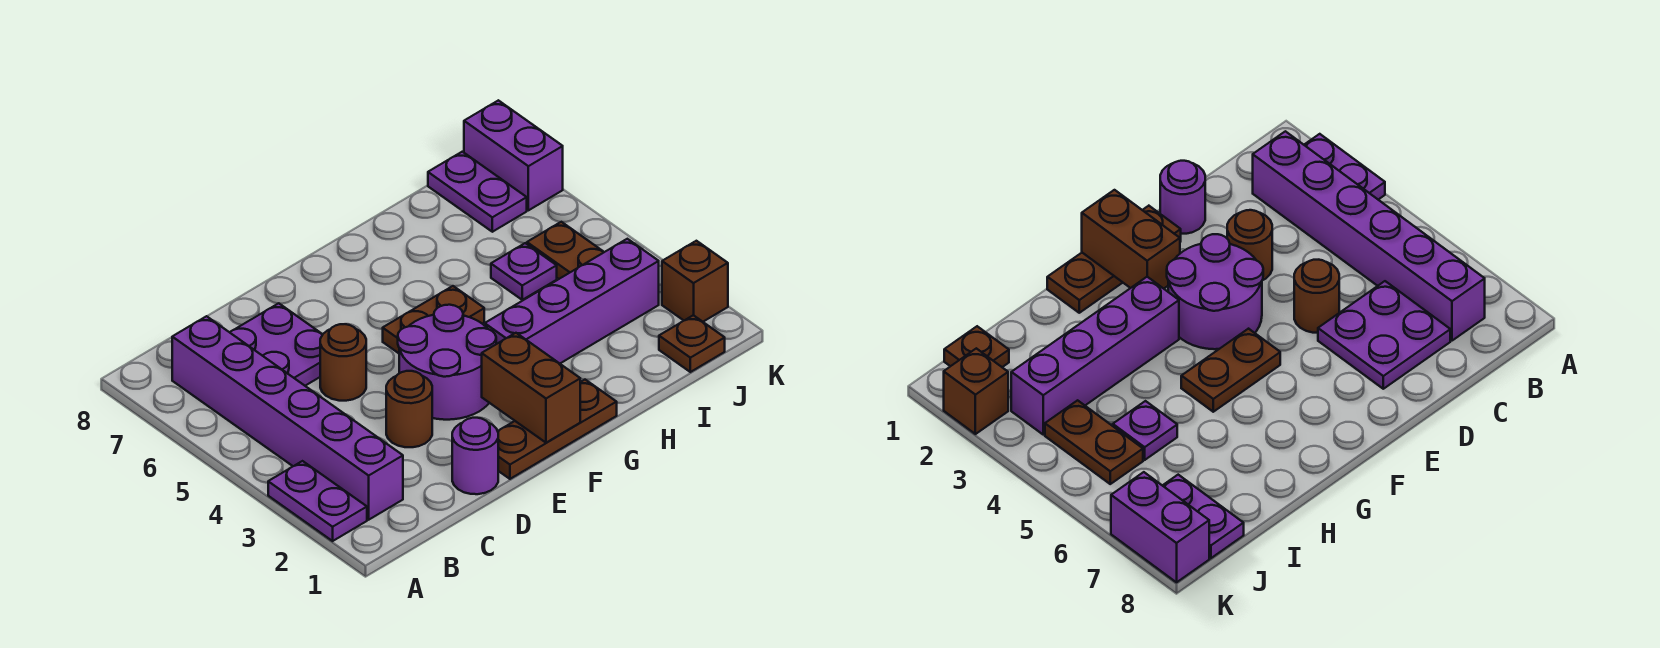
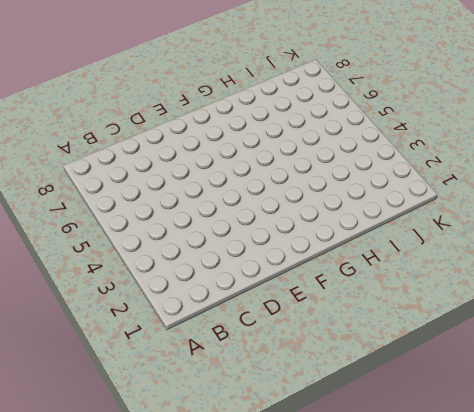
none -> purple 1x2 plate [268,461,367,541]
none -> purple 1x6 brick [172,316,403,520]
none -> purple 2x2 plate [230,303,323,386]

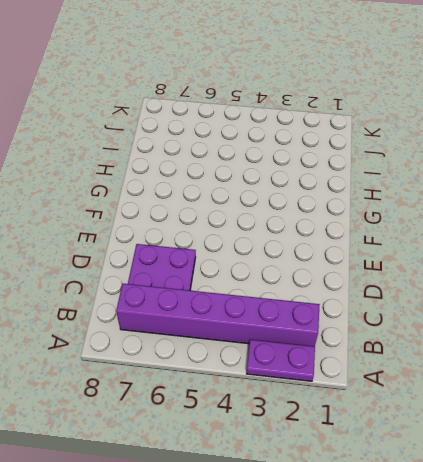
none -> purple 1x1 round brick [452,418,498,494]
none -> brown 1x1 round brick [386,371,432,447]
none -> brown 1x1 round brick [320,324,366,401]

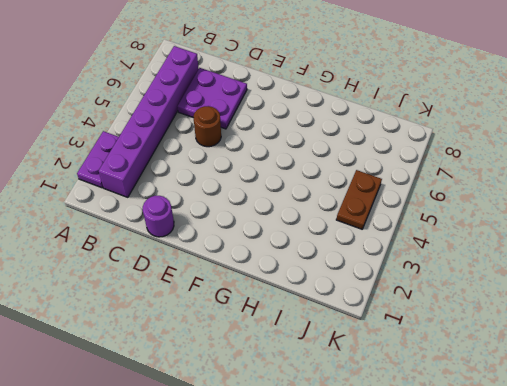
none -> brown 1x1 round brick [386,371,432,447]
none -> brown 1x3 plate [498,380,617,479]
none -> purple 2x2 round brick [398,305,496,420]

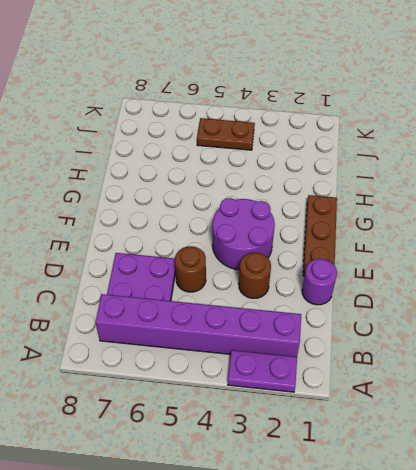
none -> brown 1x2 plate [383,286,484,353]
none -> purple 1x4 brick [485,239,659,363]
none -> purple 1x1 plate [491,243,557,300]

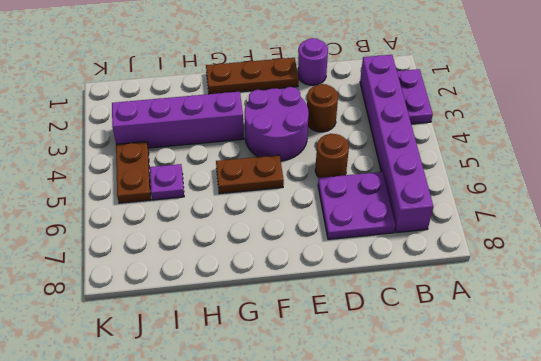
none -> brown 1x1 plate [659,315,725,372]
none -> purple 1x2 plate [428,152,527,232]
none -> brown 1x1 brick [662,241,728,322]

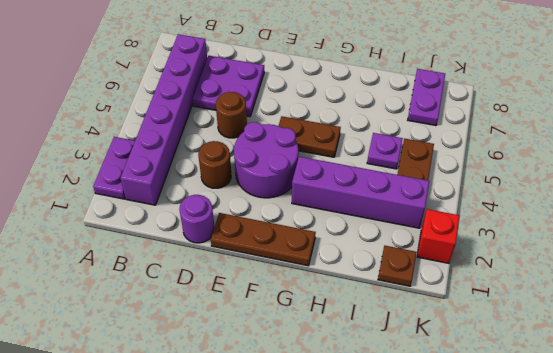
red 1x1 brick [417,209,459,263] -> brown 1x1 brick [662,241,728,322]
none -> purple 1x2 brick [464,100,563,210]
none -> brown 1x2 brick [482,333,580,443]

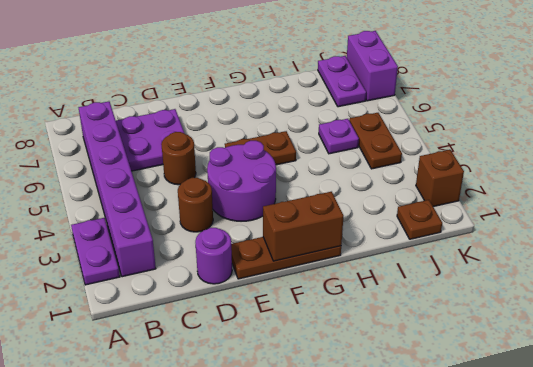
brown 1x2 brick [263,192,343,261] -> brown 1x2 brick turned to [482,333,580,443]
none -> purple 1x4 brick [485,239,659,363]

